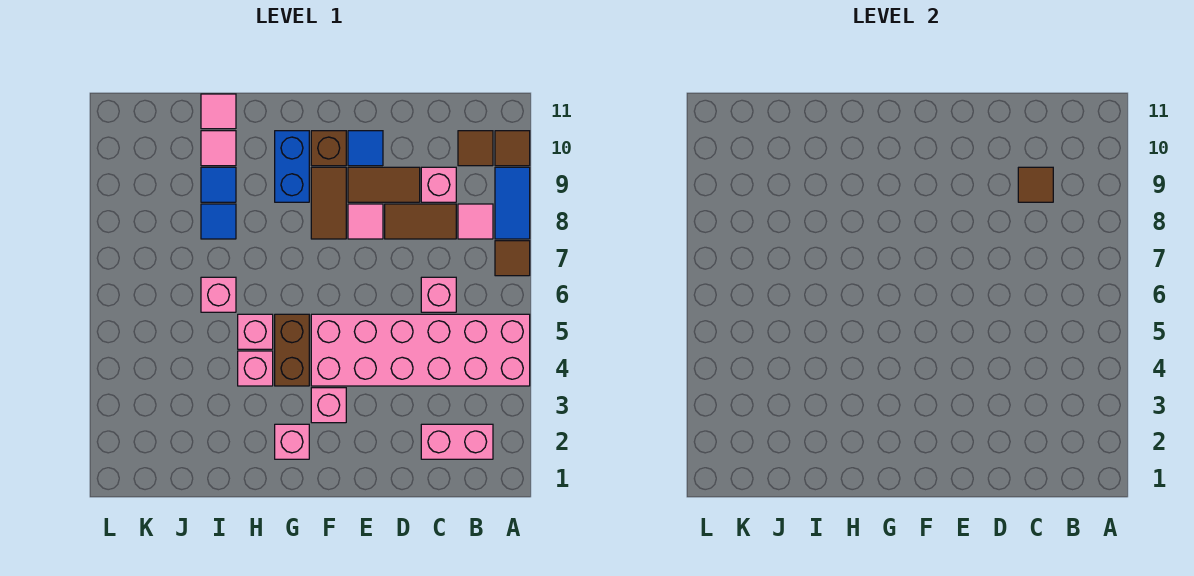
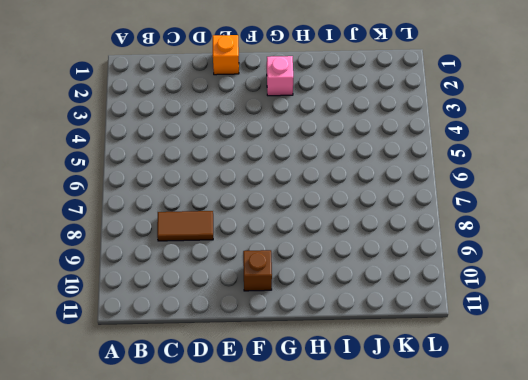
orange 1x1 brick [213,35,239,75] -> none
none -> pink 2x6 brick [311,314,530,386]
none -> brown 1x1 tile [495,241,530,276]
none -> blue 1x2 tile [495,167,530,239]

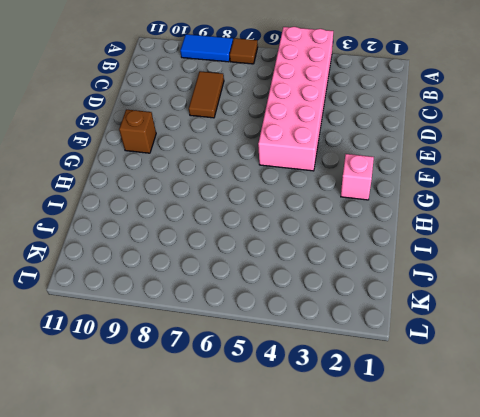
none -> brown 1x1 tile [495,131,530,166]
none -> pink 1x2 brick [421,424,493,459]
none -> pink 1x1 tile [458,204,493,239]

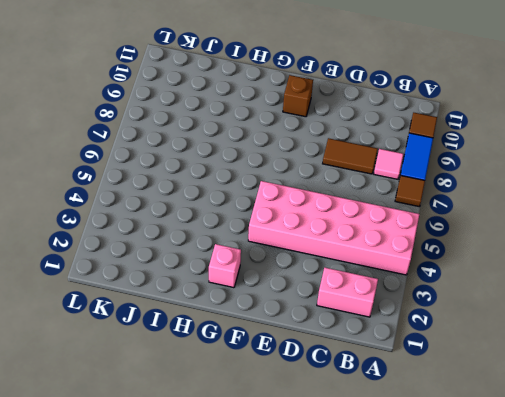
none -> brown 1x1 tile [458,131,493,166]
none -> pink 1x1 brick [421,277,456,312]
none -> pink 1x1 brick [421,167,456,202]

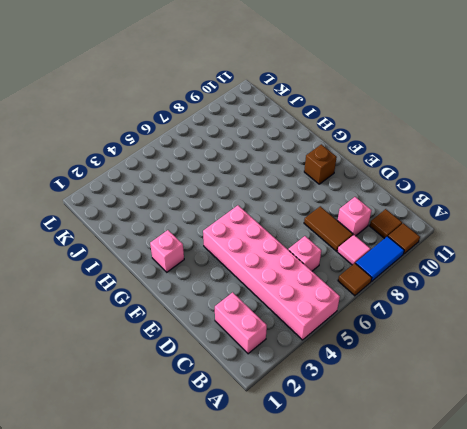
none -> brown 1x2 tile [348,167,420,202]
none -> pink 1x1 tile [348,204,383,239]
none -> blue 1x1 tile [348,131,383,166]

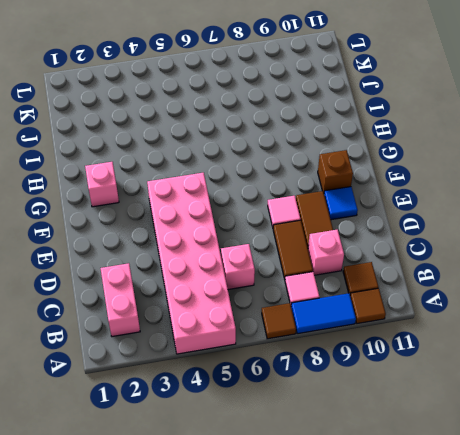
none -> pink 1x1 brick [311,388,346,423]
none -> brown 1x2 tile [311,167,346,239]
none -> brown 1x2 brick [275,314,309,386]

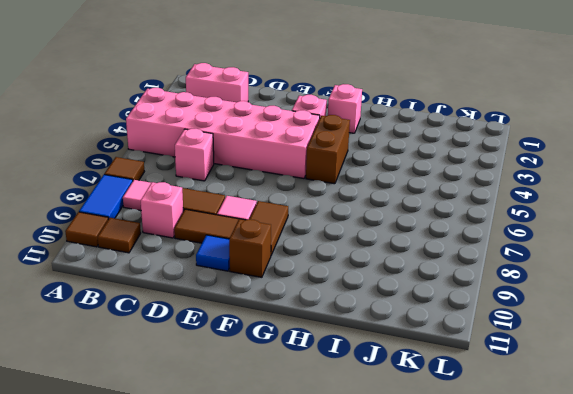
none -> blue 1x2 brick [275,131,309,202]
none -> pink 1x1 brick [238,351,273,386]
none -> pink 1x1 brick [238,314,273,349]

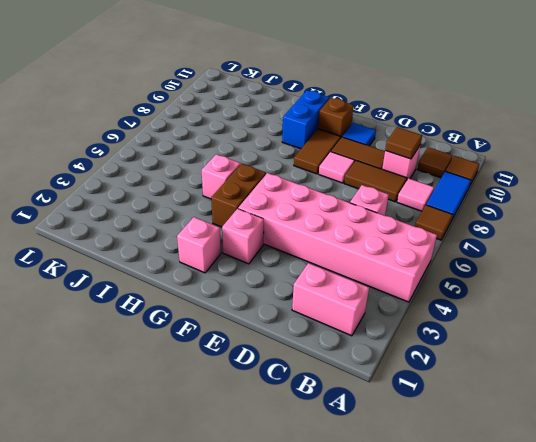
none -> pink 1x1 brick [238,351,273,386]
none -> pink 1x1 brick [201,277,236,312]
none -> blue 1x1 tile [201,204,236,239]

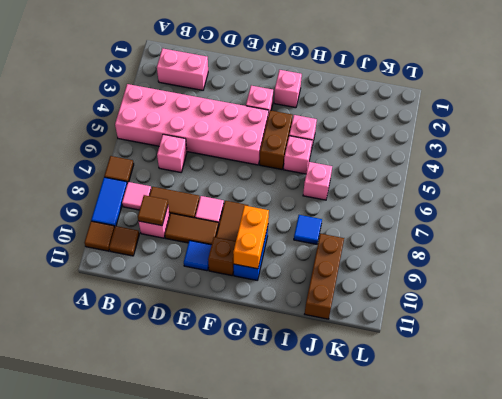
orange 1x2 brick [233,206,269,269] -> none
brown 1x3 brick [305,234,344,319] -> none
none -> blue 1x1 tile [201,167,236,202]
none -> pink 1x1 tile [201,131,236,166]
none -> pink 1x1 tile [201,94,236,129]

